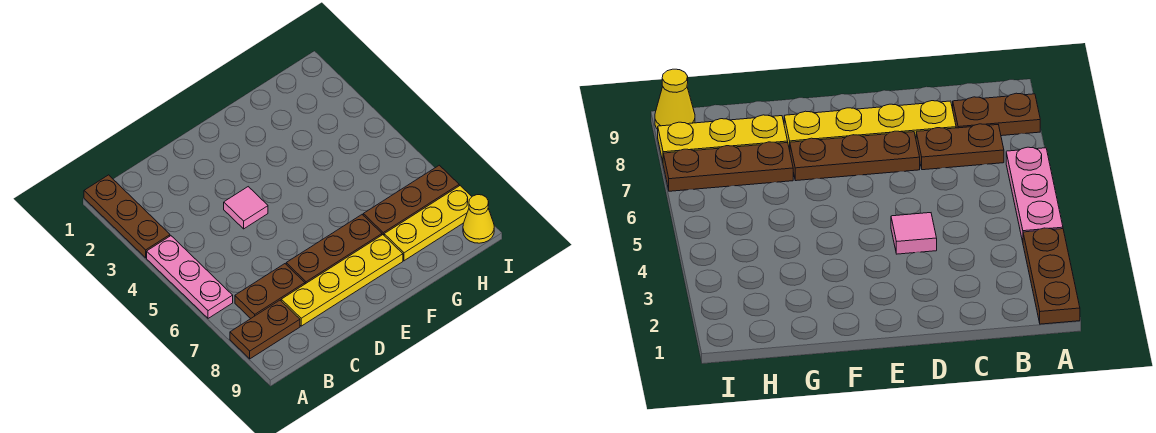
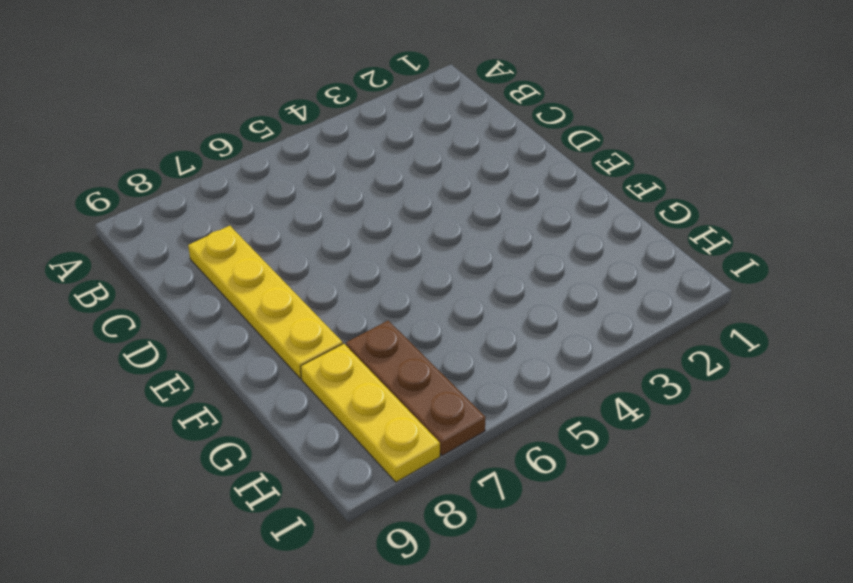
none -> brown 1x3 plate [84,175,170,258]
none -> pink 1x3 plate [147,236,233,318]

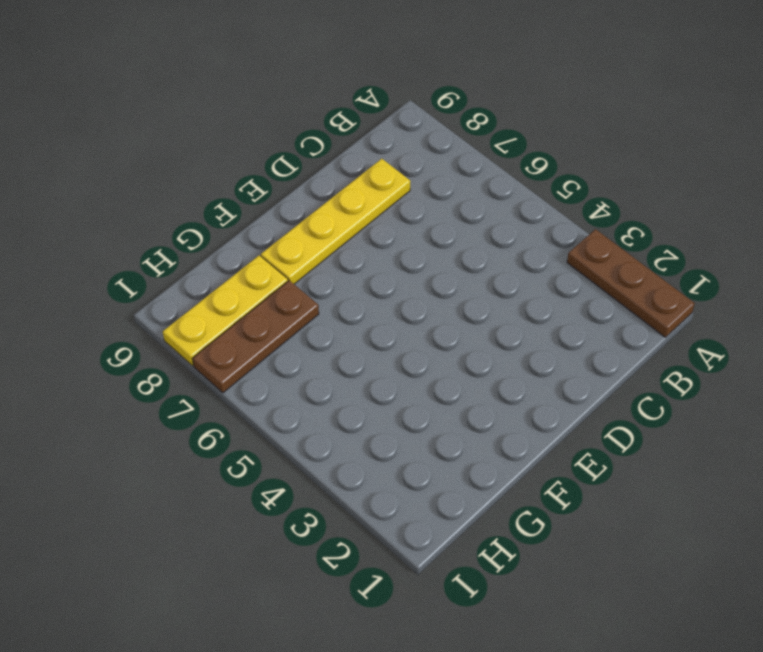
none -> pink 1x3 plate [147,236,233,318]
none -> brown 1x2 plate [230,300,300,359]

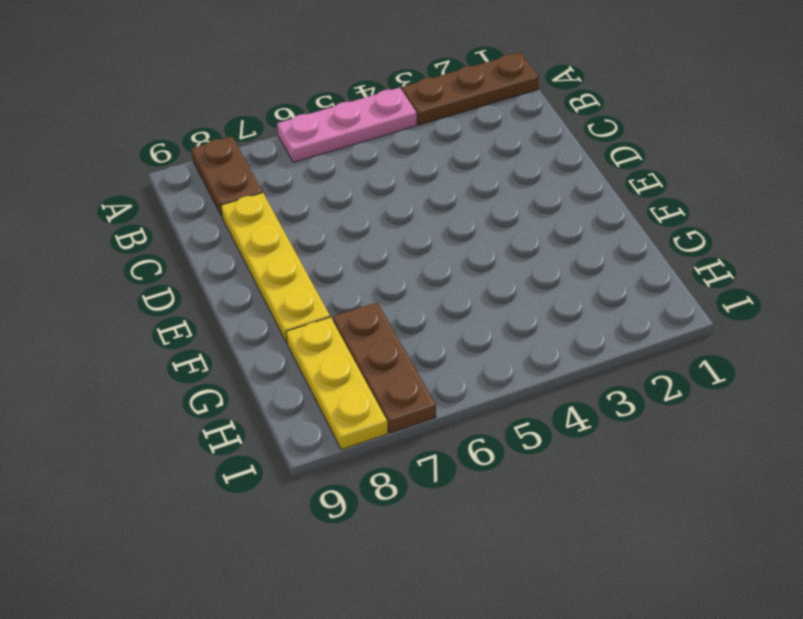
none -> brown 1x2 plate [235,264,305,318]
none -> pink 1x1 tile [224,187,268,229]

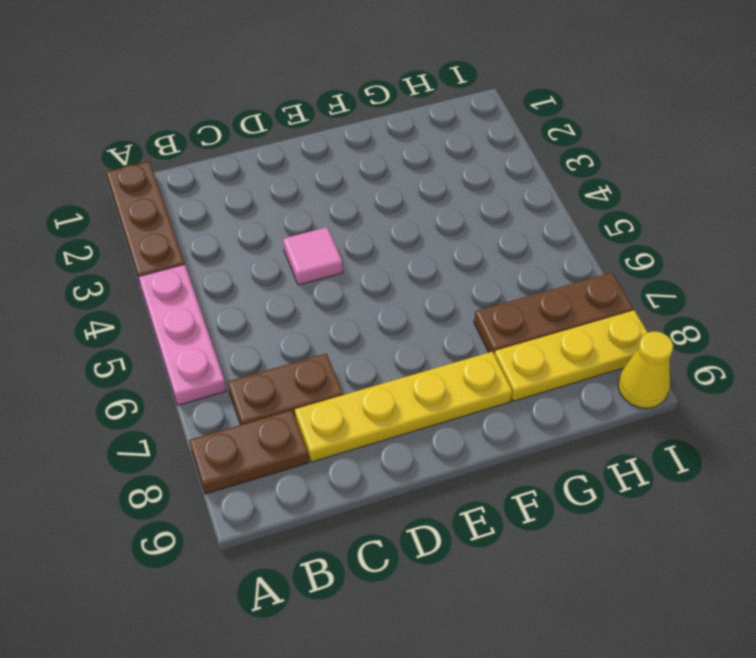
none -> brown 1x3 plate [286,215,382,284]

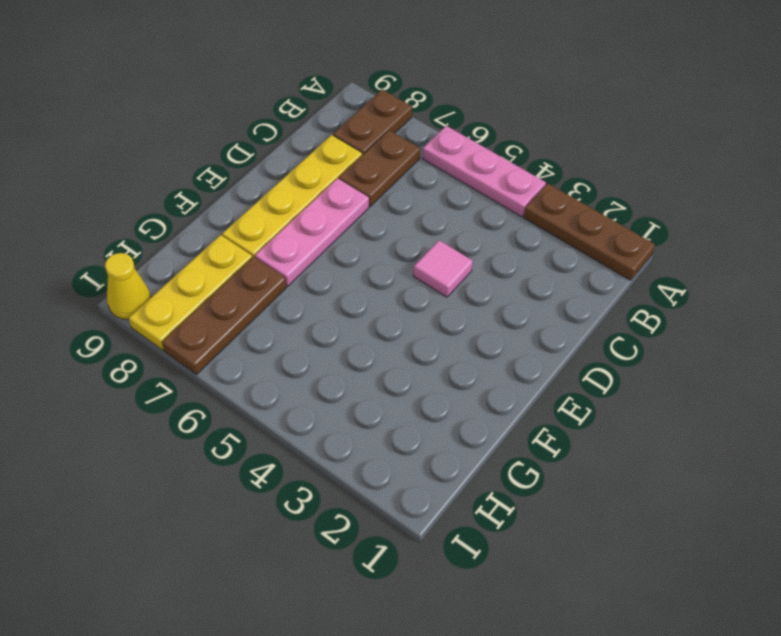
pink 1x3 plate [255,178,369,286] -> brown 1x3 plate [286,215,382,284]

